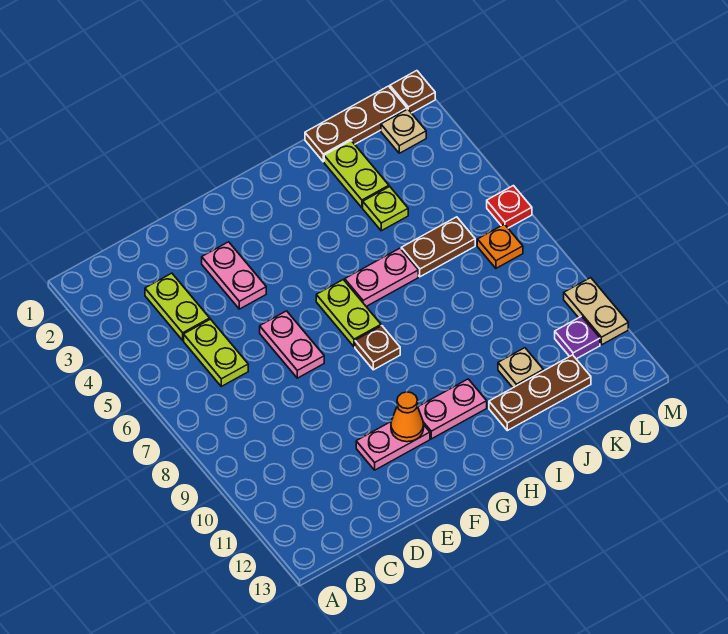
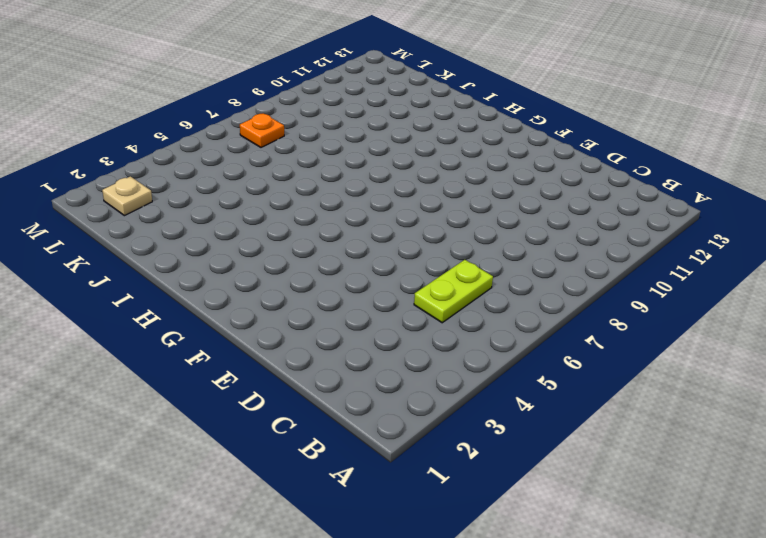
none -> lime 1x2 plate [145,273,210,340]
none -> pink 1x2 plate [202,242,266,309]
none -> pink 1x2 plate [260,311,324,378]

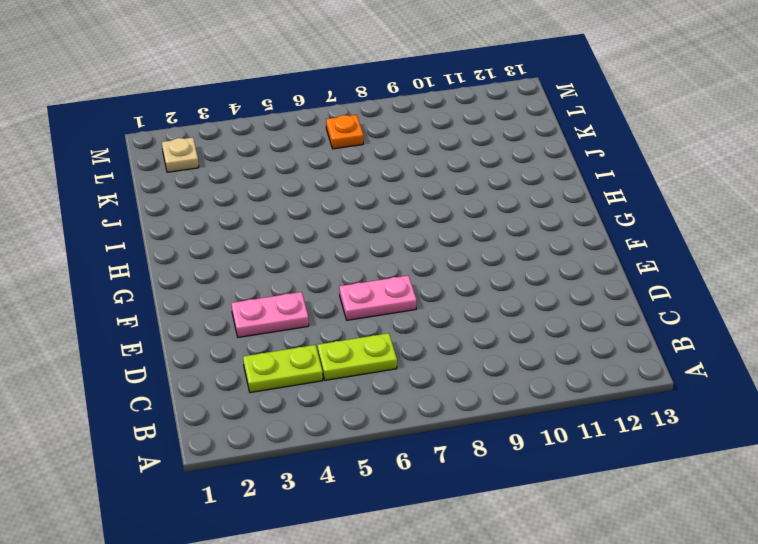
none -> pink 1x2 plate [356,422,430,470]
none -> lime 1x2 plate [316,280,381,347]
none -> brown 1x1 plate [355,326,400,370]

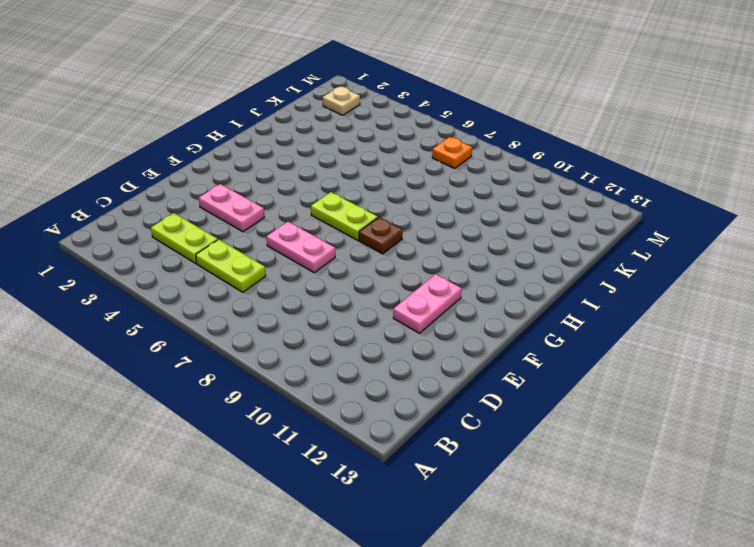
none -> pink 1x2 plate [418,379,487,439]
none -> pink 1x2 plate [345,248,418,306]
none -> brown 1x3 plate [489,355,591,431]

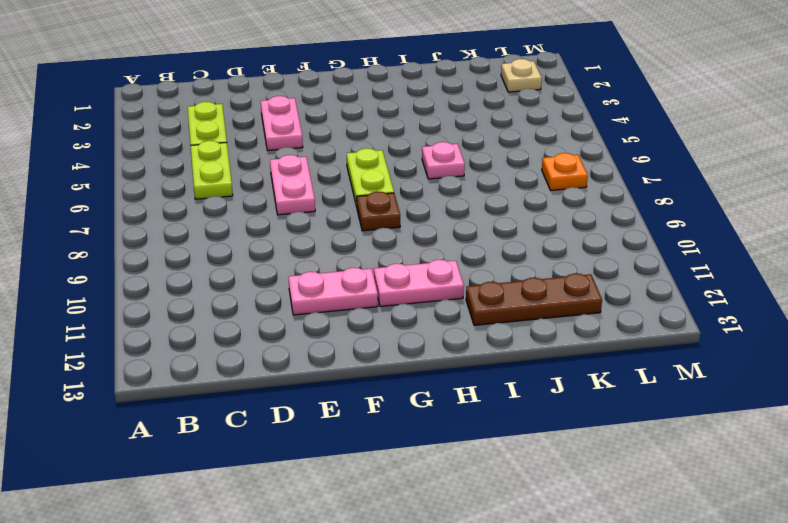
pink 1x1 plate [422,142,465,179] -> pink 1x2 plate [345,248,418,306]
none -> brown 1x3 plate [305,86,407,162]
none -> lime 1x2 plate [324,141,389,208]
none -> lime 1x1 plate [363,187,408,231]

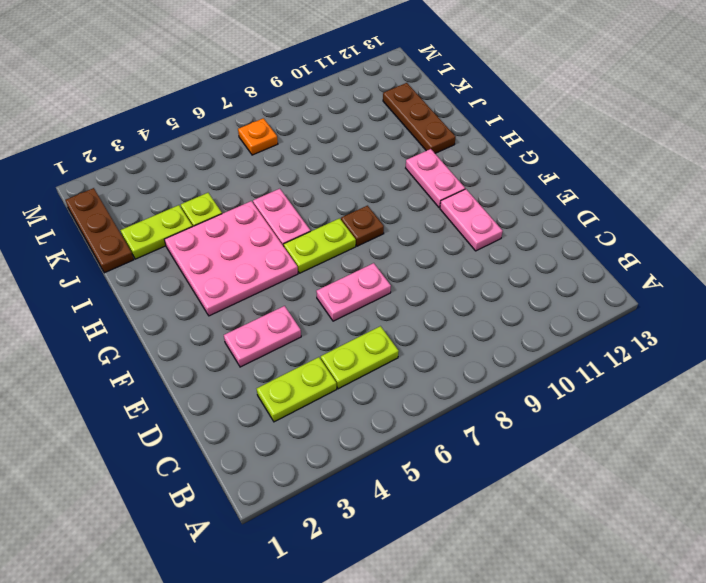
pink 3x3 plate [164,201,298,316] -> none
none -> brown 1x2 plate [401,217,475,277]
none -> tan 1x1 plate [498,348,543,388]
none -> tan 1x1 plate [381,109,426,153]

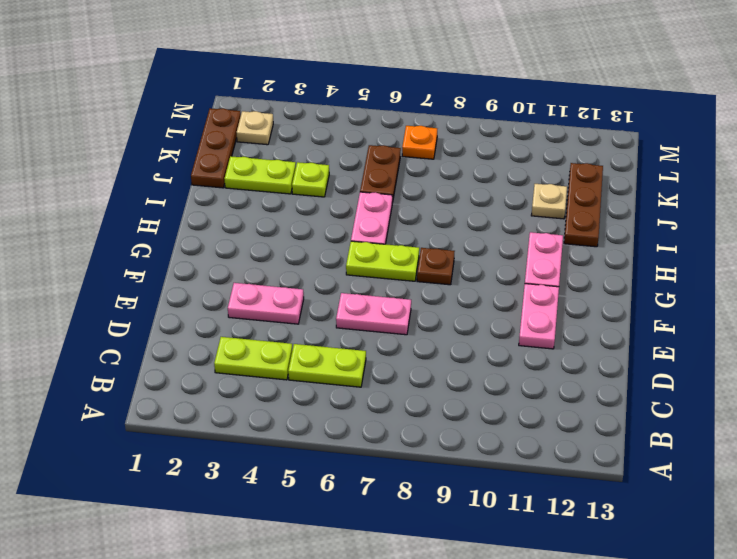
none -> purple 1x1 plate [555,316,600,359]
none -> brown 1x1 plate [390,71,435,113]
none -> red 1x1 plate [487,186,532,228]

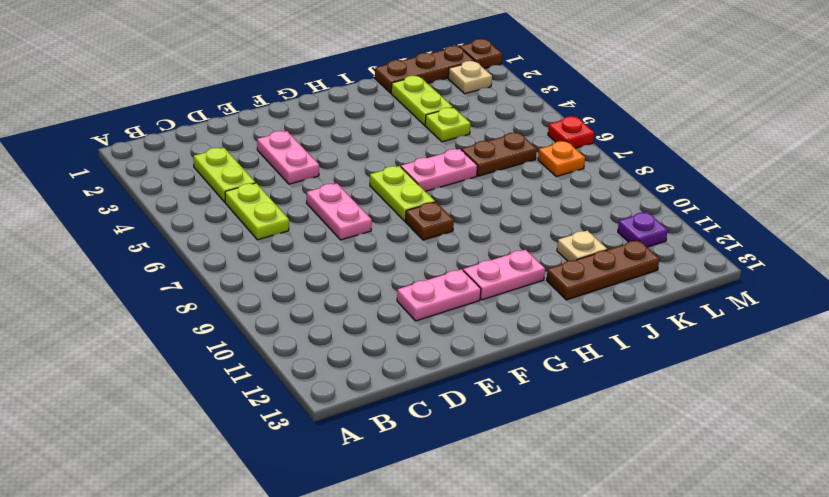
none -> tan 1x2 plate [564,278,628,345]
none -> orange 1x1 cone [391,392,424,442]

